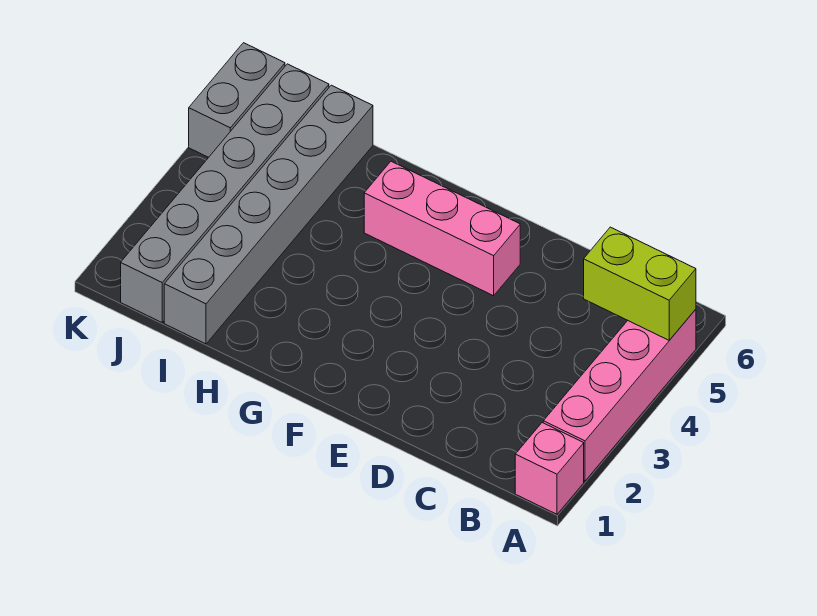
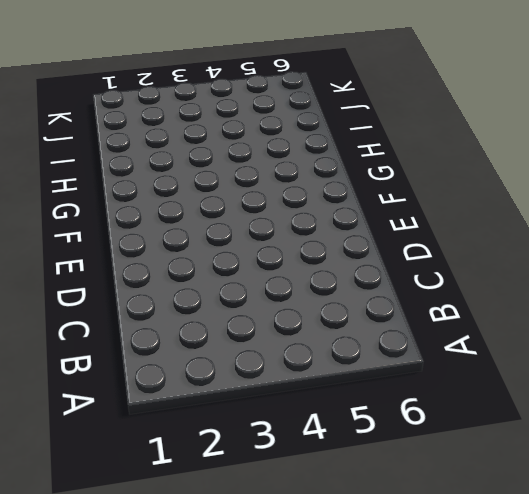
none -> pink 1x1 brick [515,423,584,514]
none -> pink 1x4 brick [543,309,696,481]

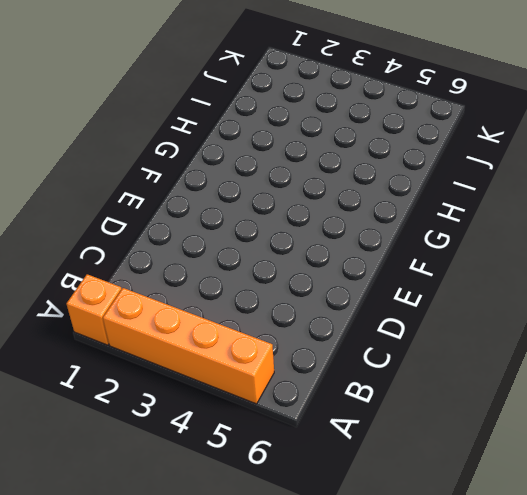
orange 1x1 brick [67,274,122,345] -> pink 1x1 brick [515,423,584,514]
orange 1x4 brick [103,288,274,404] -> pink 1x4 brick [543,309,696,481]
none -> pink 1x3 brick [364,161,520,296]
none -> grey 1x6 brick [164,85,373,344]

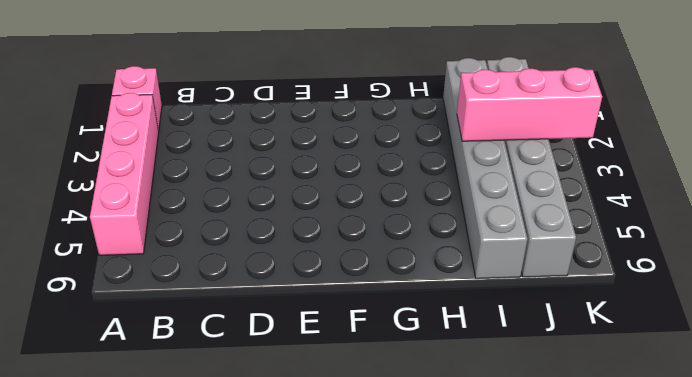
pink 1x3 brick [457,67,602,141] -> pink 1x3 brick moved to [364,161,520,296]
none -> grey 1x2 brick [189,43,285,157]
none -> lime 1x2 brick [584,227,696,340]

